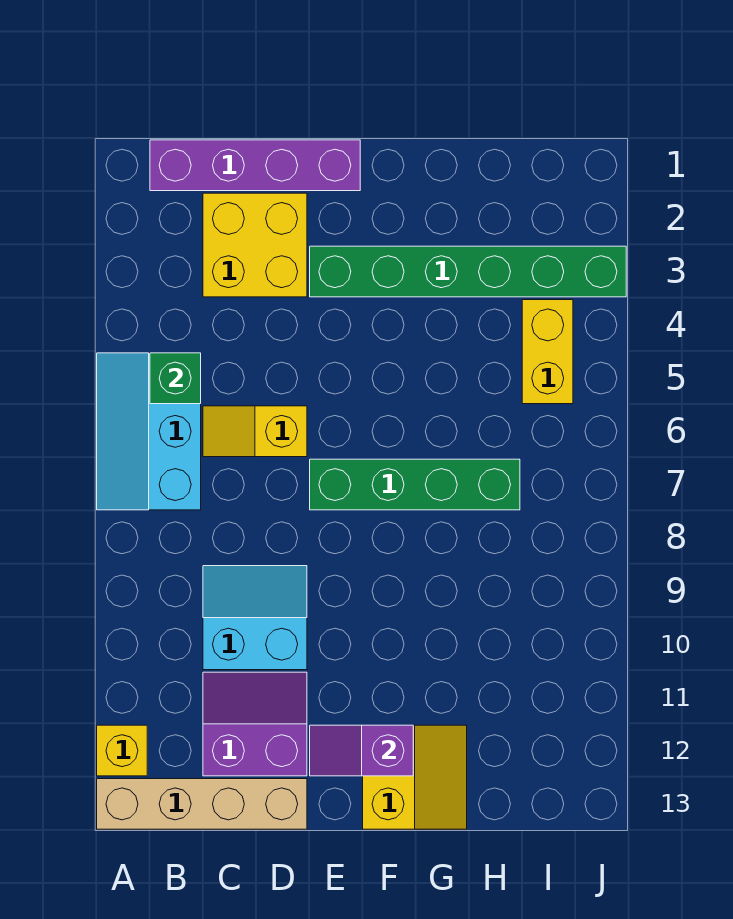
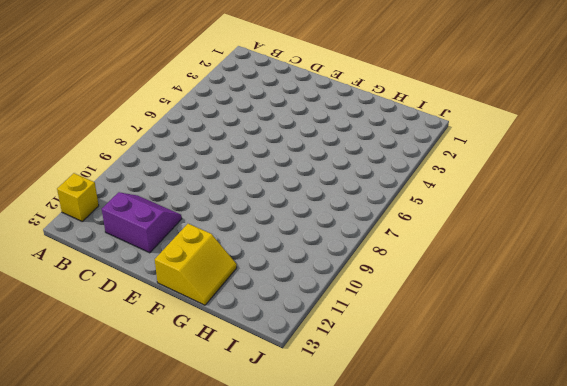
none -> cyan 2x3 slope [97,353,201,510]
none -> tan 1x4 brick [97,779,307,829]
none -> purple 1x4 brick [150,140,360,191]

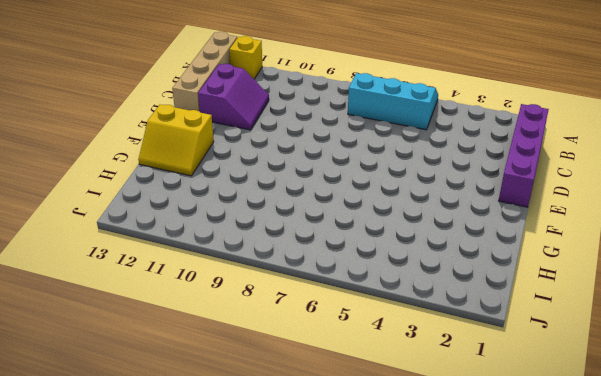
none -> yellow 2x2 brick [203,193,307,297]
none -> yellow 1x2 slope [203,406,307,457]
none -> cyan 2x2 slope [203,566,307,670]

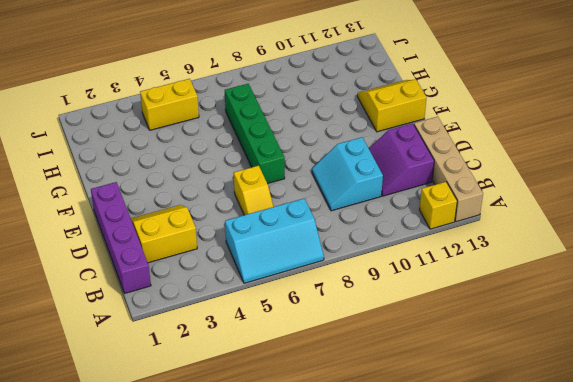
yellow 2x2 slope [131,205,197,263] -> yellow 2x2 brick [203,193,307,297]
none -> green 1x6 brick [310,246,626,297]
none -> green 1x1 brick [150,353,201,404]
none -> purple 1x2 slope [310,725,413,776]

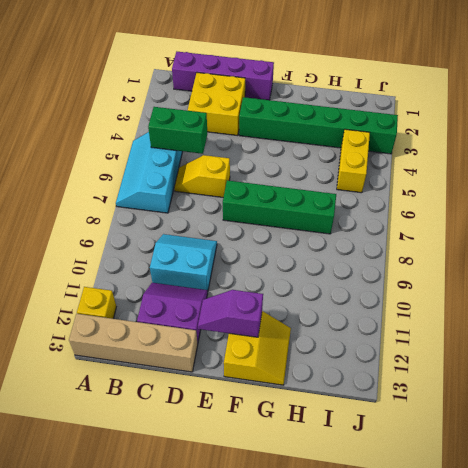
green 1x2 brick [148,107,207,154] -> green 1x1 brick [150,353,201,404]

